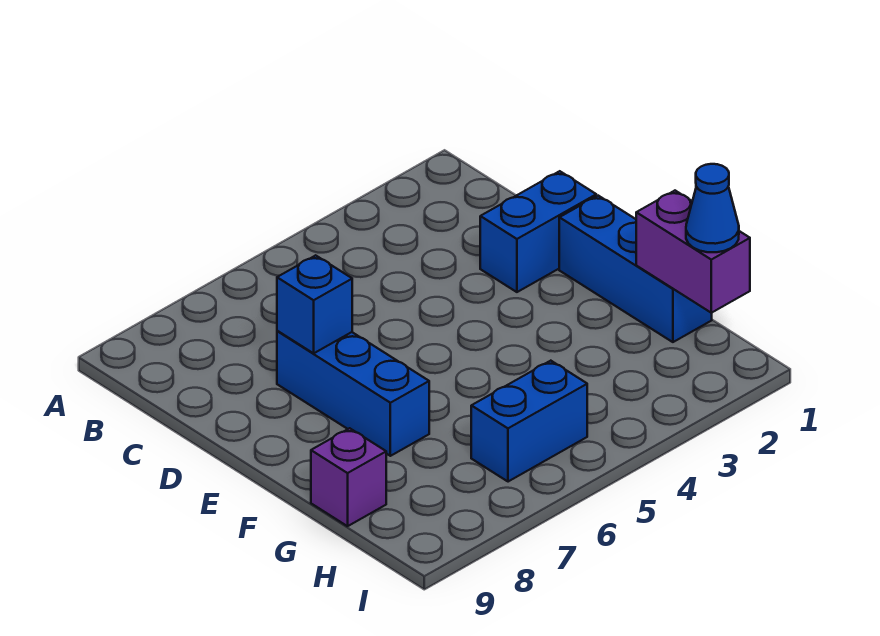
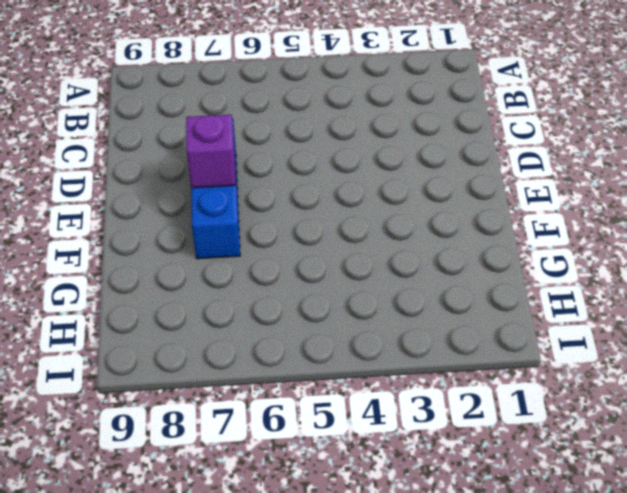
purple 1x1 brick [186,115,236,188] -> purple 1x1 brick moved to [311,428,386,526]
none -> blue 1x2 brick [480,171,596,292]
none -> blue 1x3 brick [559,196,712,342]

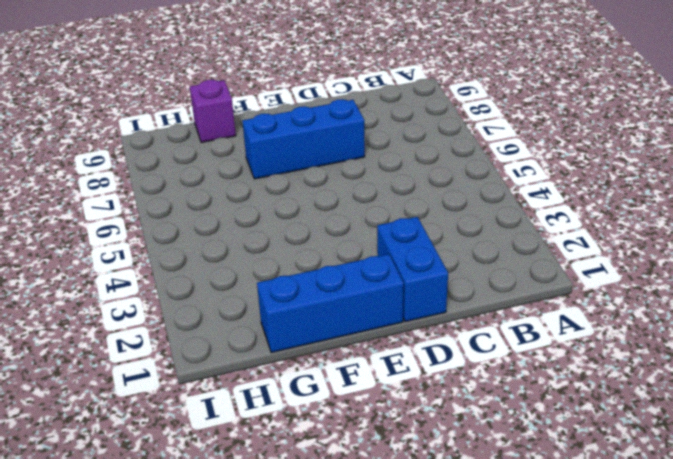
none -> blue 1x2 brick [471,361,587,482]
none -> blue 1x1 brick [277,255,352,353]

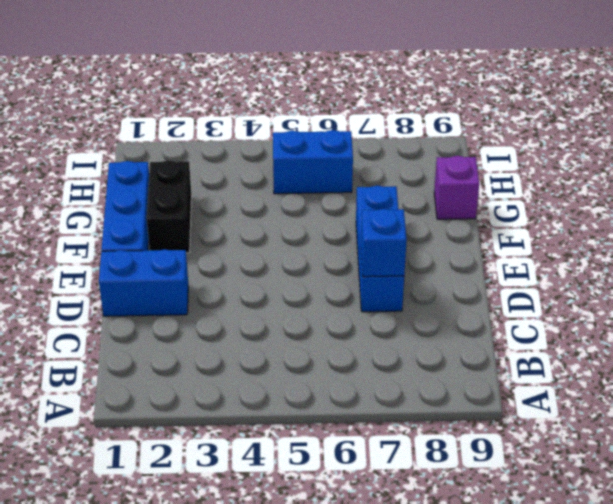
black 1x2 brick [147,160,192,253] -> none
none -> purple 1x2 brick [636,191,750,313]
none -> blue 1x1 cone [686,164,739,252]

